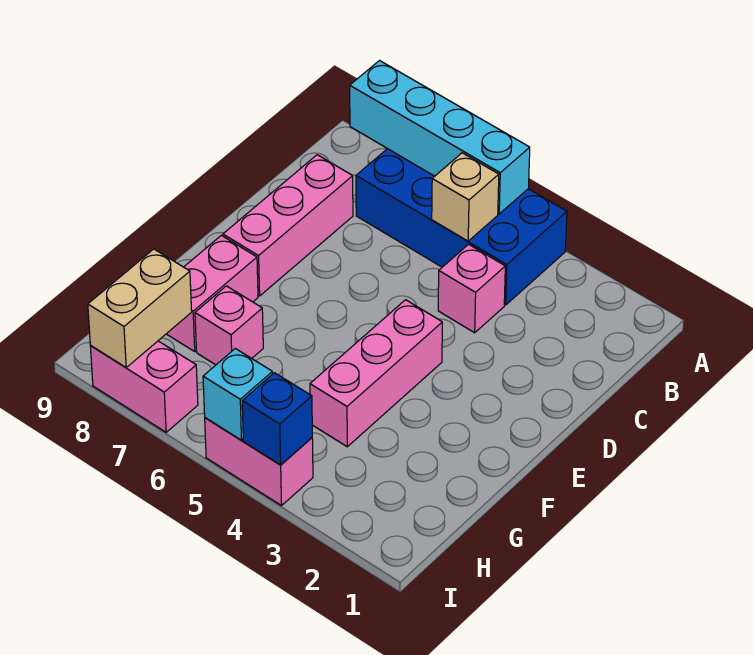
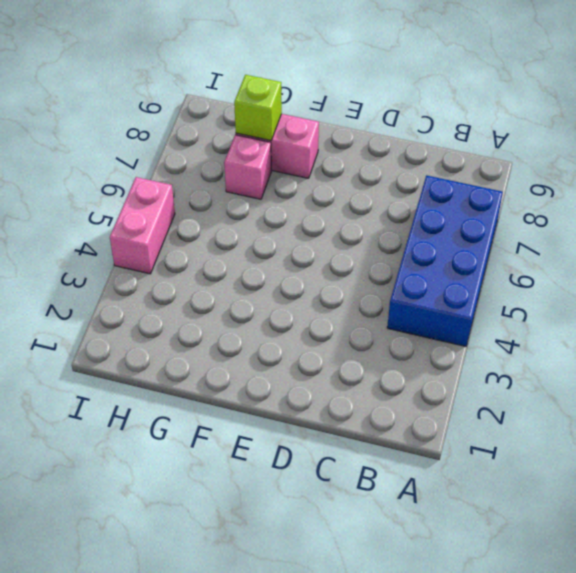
lime 1x1 brick [234,75,282,140] -> none
none -> pink 1x1 brick [438,244,505,333]
none -> pink 1x3 brick [223,155,353,296]
none -> pink 1x3 brick [310,300,442,447]

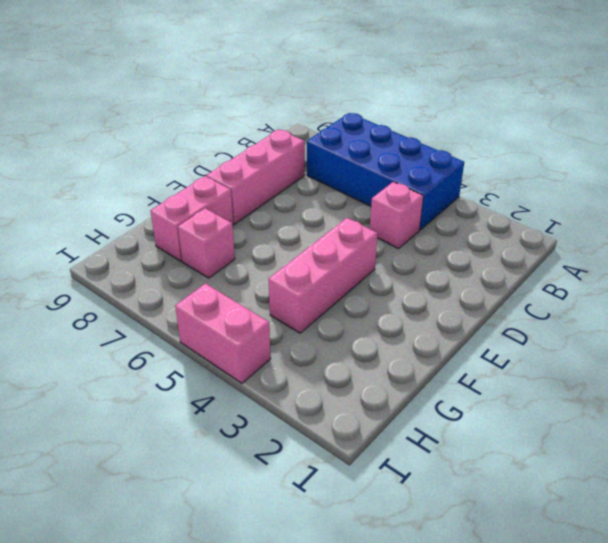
none -> pink 1x2 brick [90,341,198,432]
none -> cyan 1x4 brick [350,61,530,214]
none -> tan 1x1 brick [432,153,499,241]

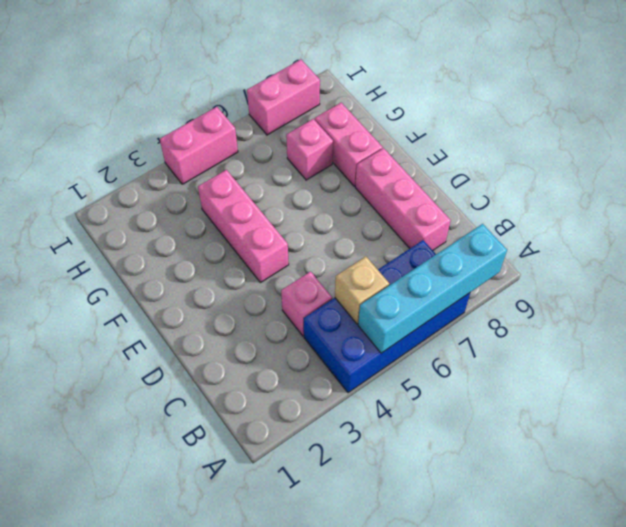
none -> tan 1x2 brick [88,249,192,367]
none -> blue 1x1 brick [242,373,312,465]
none -> cyan 1x1 brick [203,348,273,440]

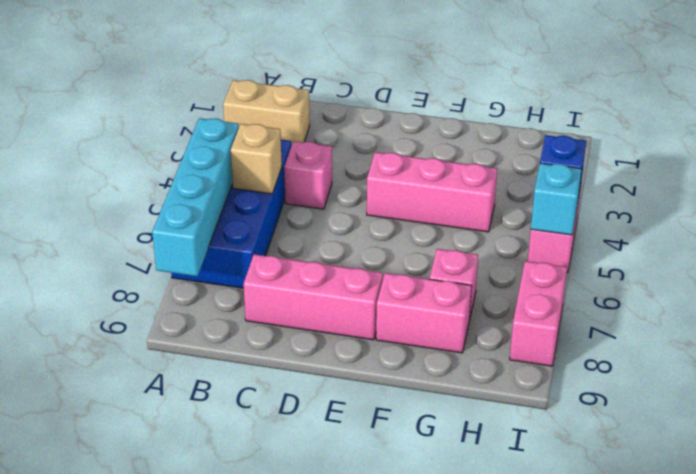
tan 1x2 brick [223,80,310,145] -> tan 1x2 brick moved to [88,249,192,367]

